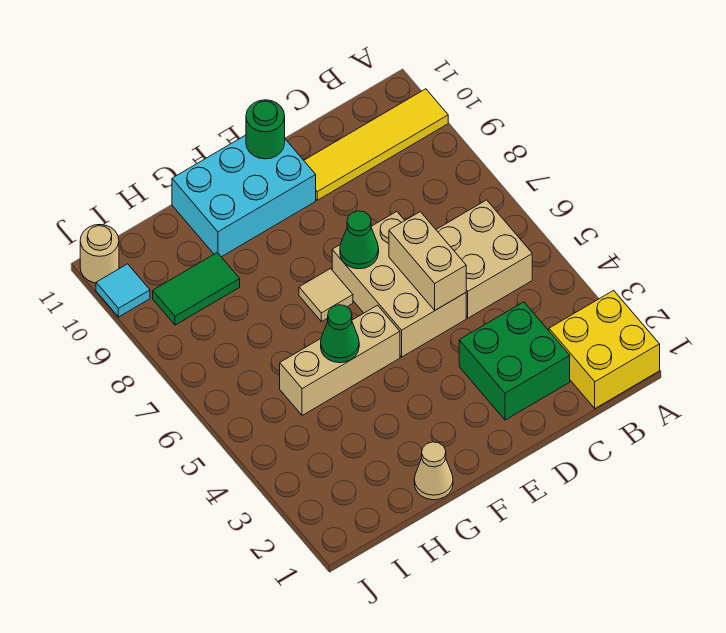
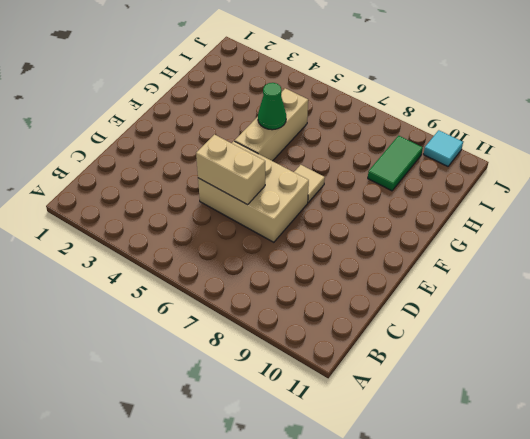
none -> yellow 2x2 brick [549,290,660,408]
none -> yellow 1x4 tile [304,89,448,200]
none -> tan 2x2 brick [436,200,532,318]

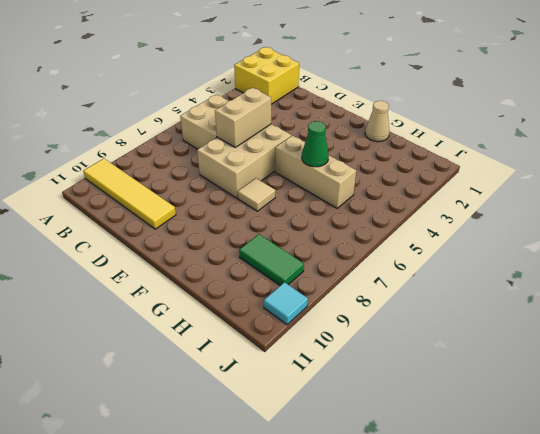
none -> green 2x2 brick [459,302,570,420]
none -> cyan 2x3 brick [172,135,316,257]
none -> tan 1x1 round brick [80,225,119,283]

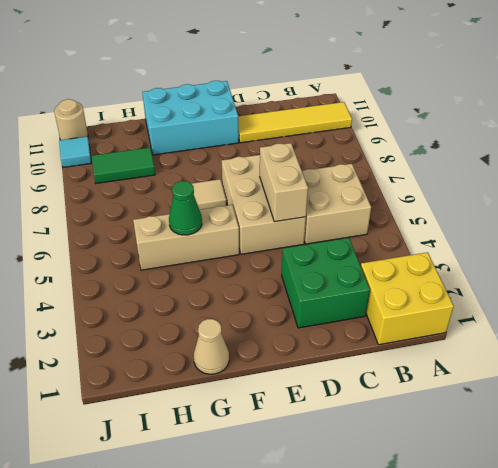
none -> green 1x1 cone [340,211,379,269]
none -> green 1x1 round brick [246,100,285,159]

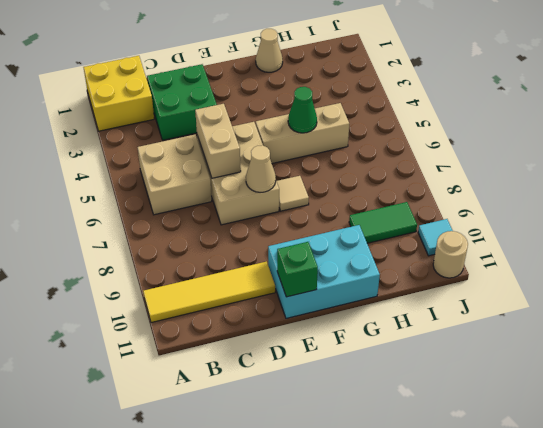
tan 1x1 cone [246,145,276,192] -> green 1x1 cone [340,211,379,269]
green 1x1 brick [277,242,318,297] -> green 1x1 round brick [246,100,285,159]

